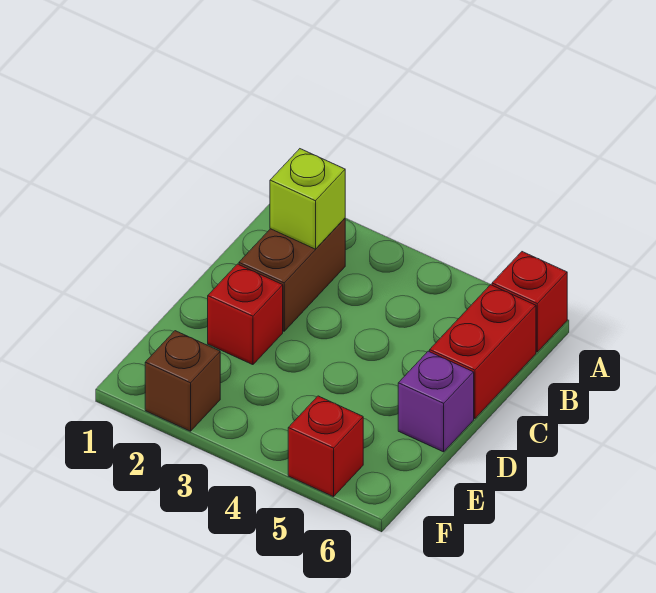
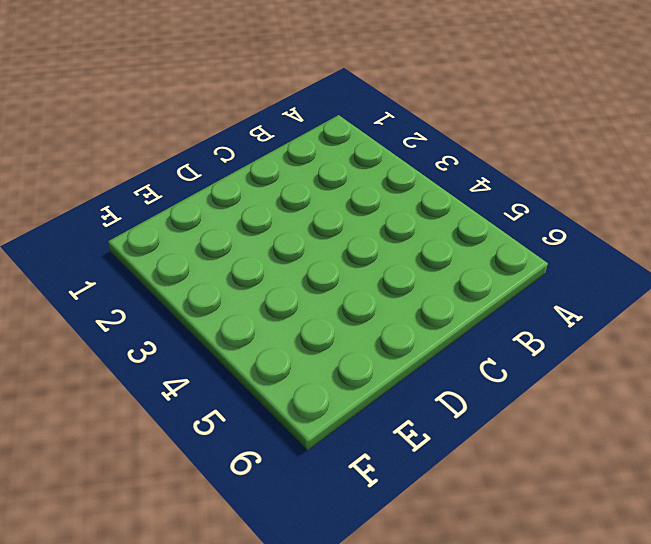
none -> red 1x1 brick [492,252,567,352]
none -> brown 1x2 brick [239,218,345,331]

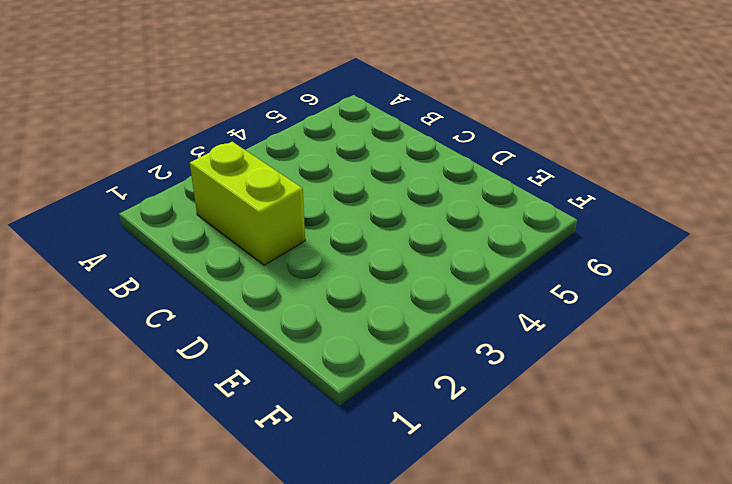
lime 1x2 brick [190,142,305,265] -> brown 1x2 brick [239,218,345,331]
none -> red 1x1 brick [492,252,567,352]
none -> red 1x2 brick [430,285,536,419]

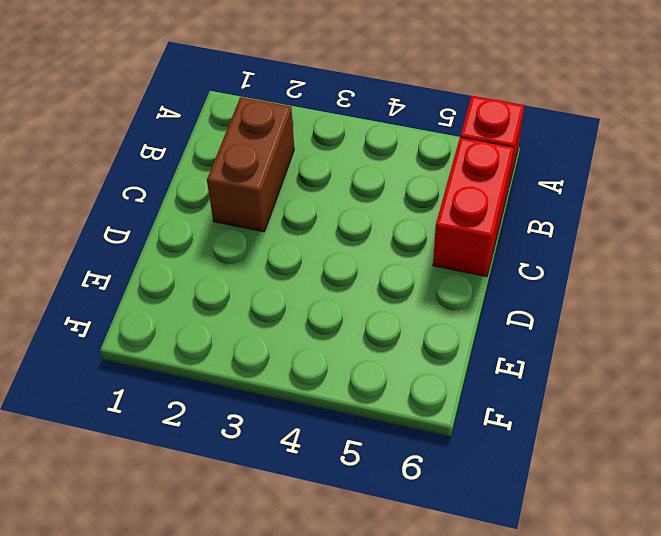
none -> red 1x1 brick [208,264,283,365]
none -> purple 1x1 brick [398,351,474,452]

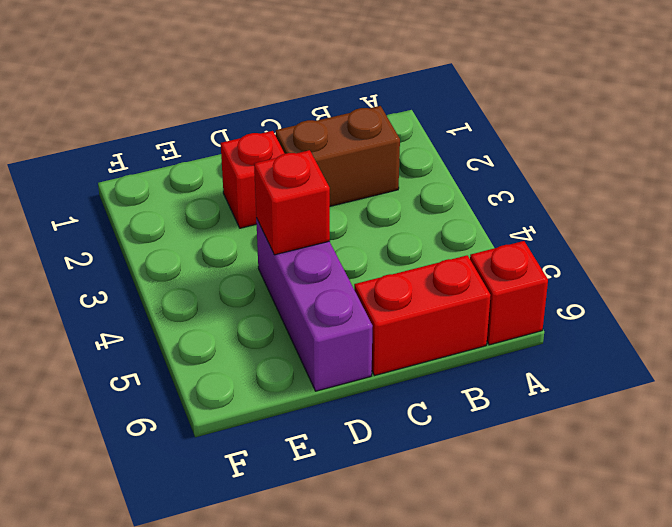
purple 1x3 brick [256,218,373,391] -> purple 1x1 brick [398,351,474,452]
red 1x1 brick [254,150,330,255] -> red 1x1 brick moved to [288,396,363,497]
none -> brown 1x1 brick [145,331,220,431]
none -> lime 1x1 brick [270,149,345,249]

